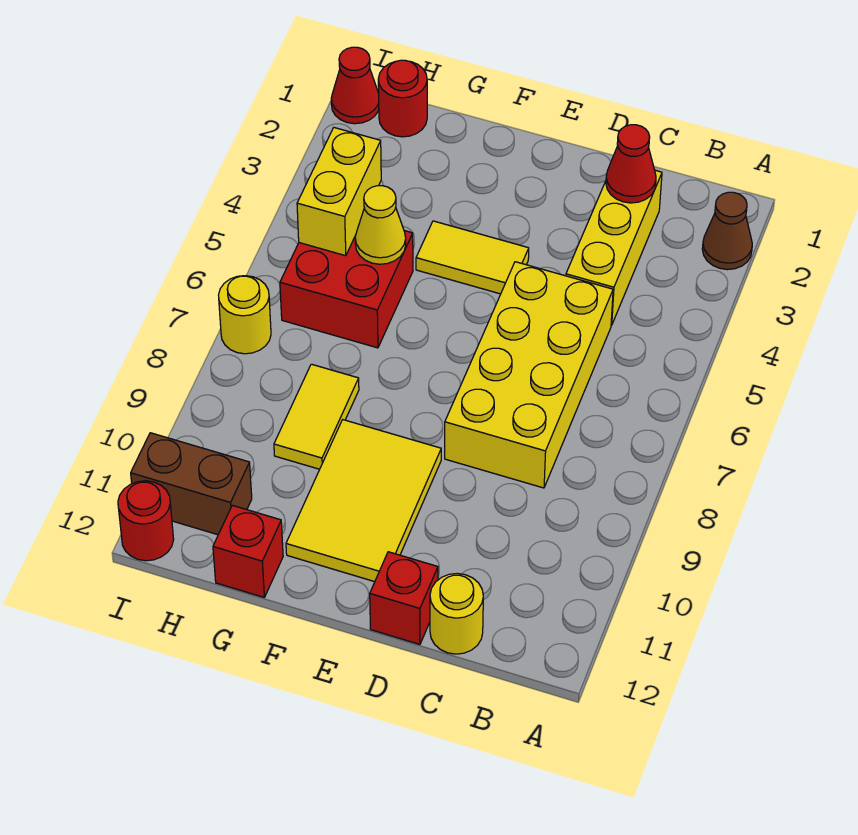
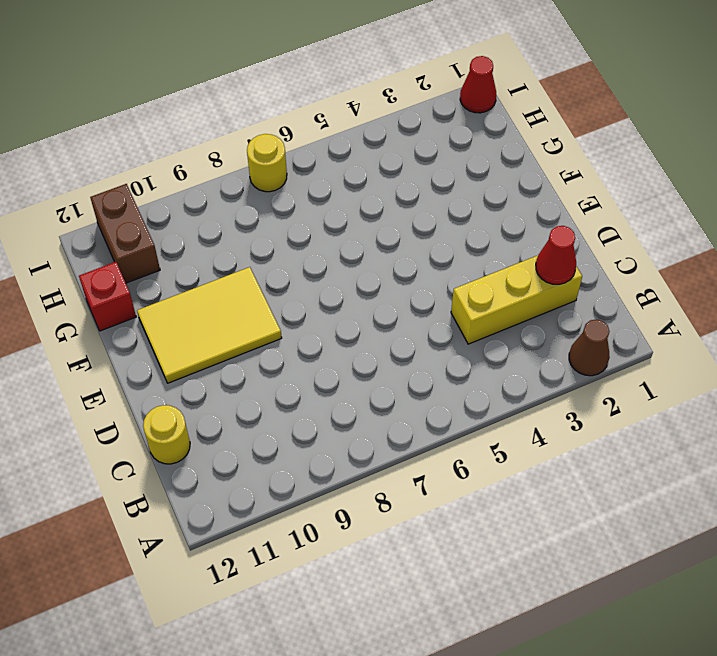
none -> yellow 2x4 brick [445,262,613,488]
none -> red 1x1 brick [370,552,438,644]
none -> yellow 1x2 tile [416,221,529,294]

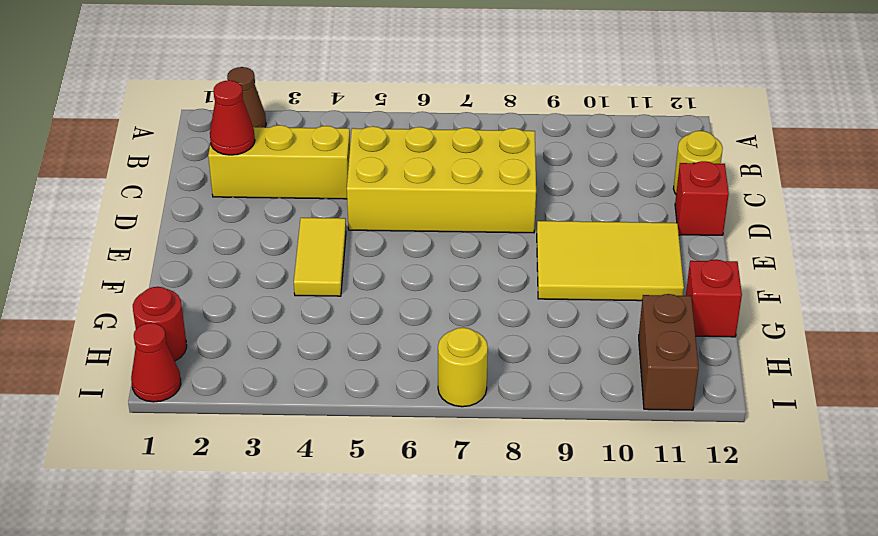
none -> red 2x2 brick [280,231,413,348]
none -> yellow 1x2 tile [274,364,359,469]
none -> red 1x1 round brick [118,481,174,561]

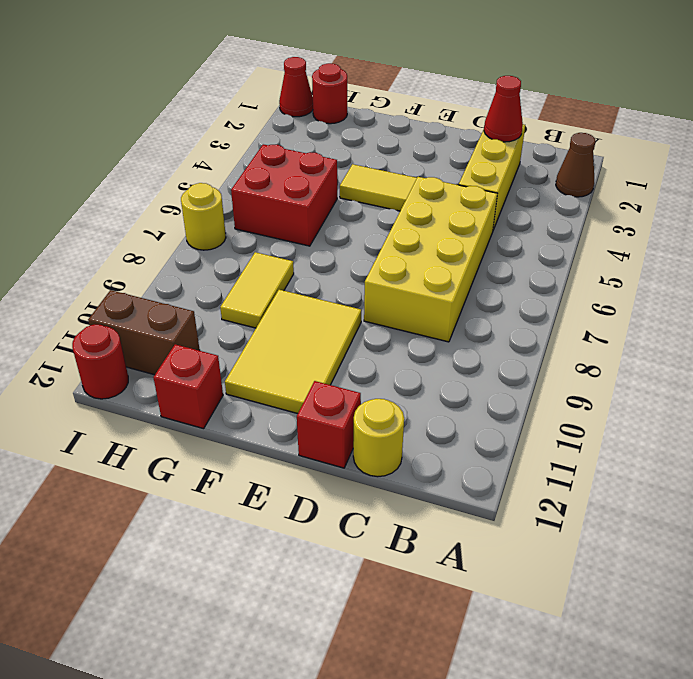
none -> yellow 1x1 cone [355,186,406,264]
none -> yellow 1x2 brick [297,128,381,256]

